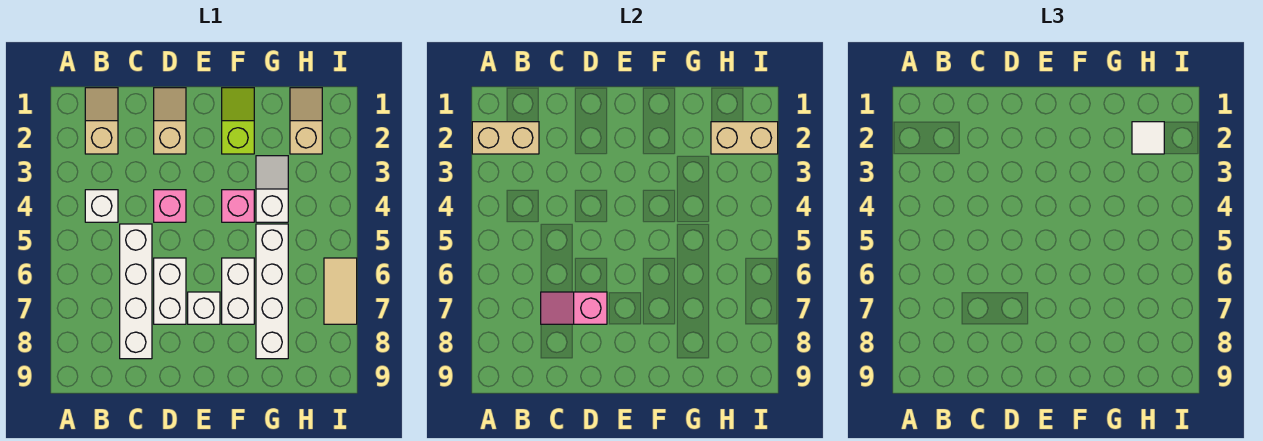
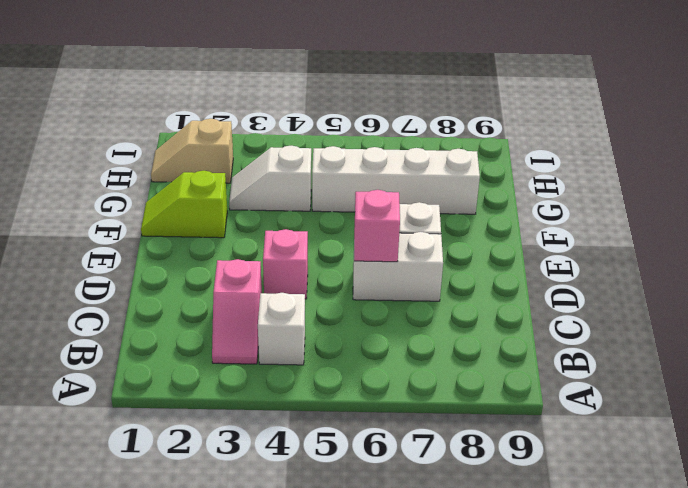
pink 1x2 slope [212,259,262,364] -> pink 1x2 slope moved to [541,292,607,324]
pink 1x1 brick [354,190,400,262] -> pink 1x1 brick moved to [222,190,254,222]
none -> tan 1x2 slope [85,88,118,154]
none -> white 1x4 brick [120,224,152,359]
none -> tan 1x2 slope [154,88,186,154]

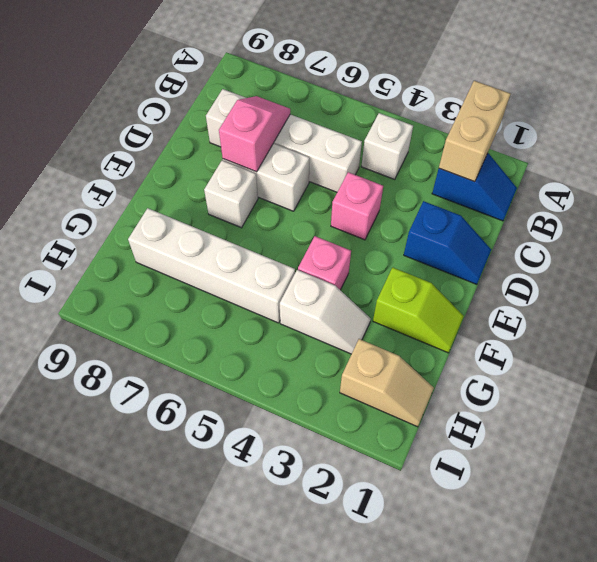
blue 1x2 slope [432,153,517,221] -> tan 1x2 slope [85,88,118,154]
blue 1x2 slope [404,201,491,284] -> tan 1x2 slope [154,88,186,154]
none -> white 1x2 brick [222,258,254,324]
none -> tan 1x2 tile [324,258,357,324]
none -> tan 1x2 brick [711,122,778,154]

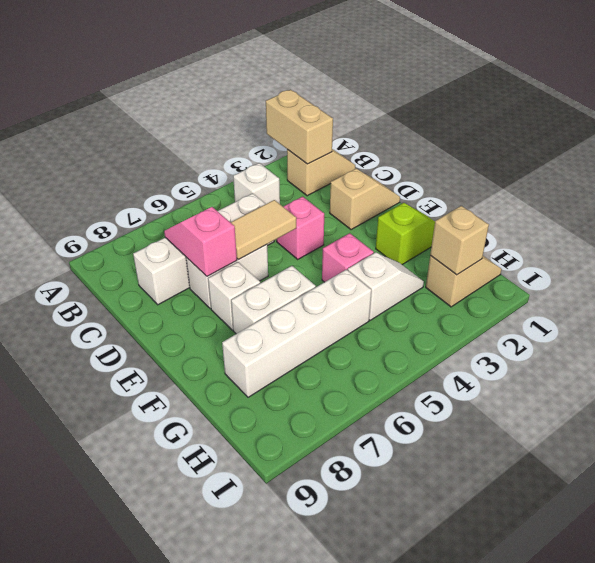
tan 1x2 tile [231,200,296,259] -> tan 1x2 tile moved to [324,258,357,324]
tan 1x1 brick [430,206,489,275] -> tan 1x2 brick [711,122,778,154]
none -> white 1x1 tile [1132,122,1164,154]

